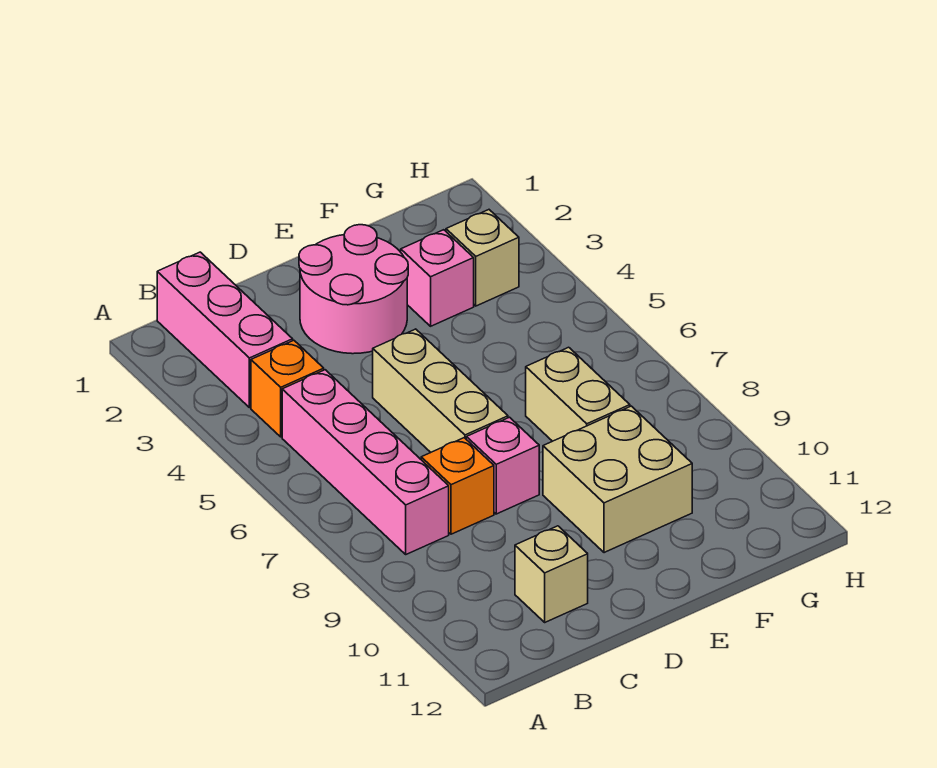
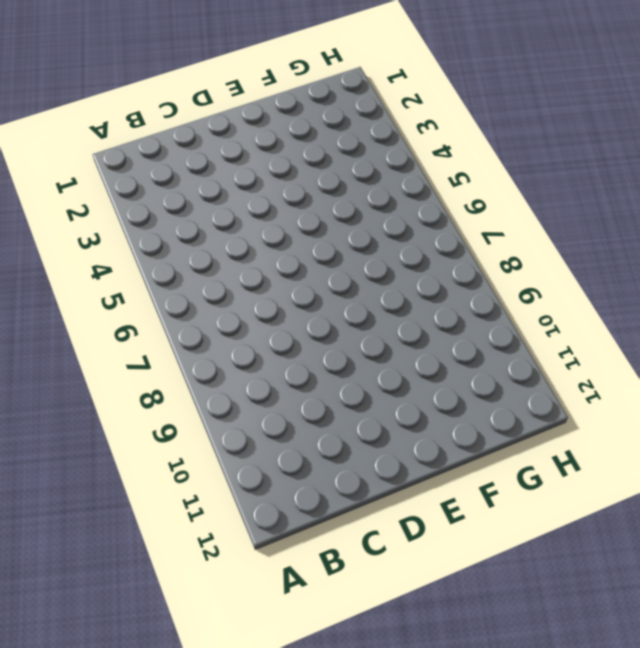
none -> pink 1x3 brick [157,252,293,408]
none -> orange 1x1 brick [251,340,324,437]
none -> pink 1x4 brick [282,370,449,554]

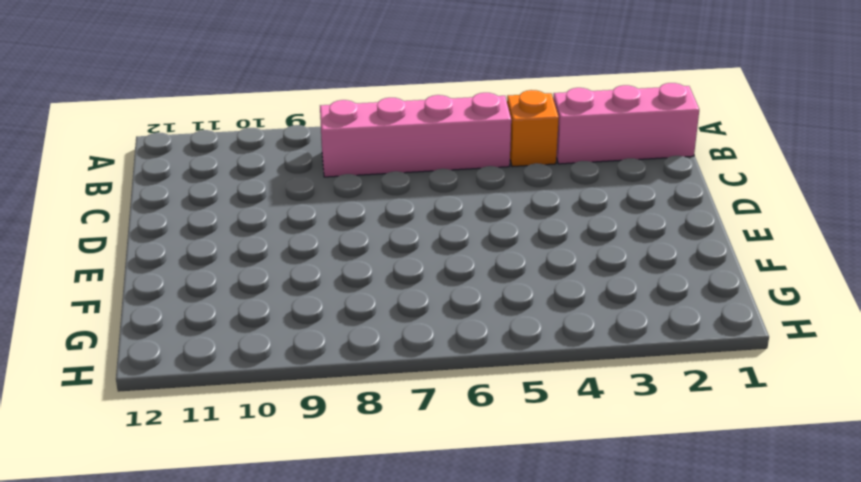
none -> orange 1x1 brick [421,438,494,534]
none -> tan 1x1 brick [515,526,588,622]
none -> pink 2x2 round brick [299,225,408,354]

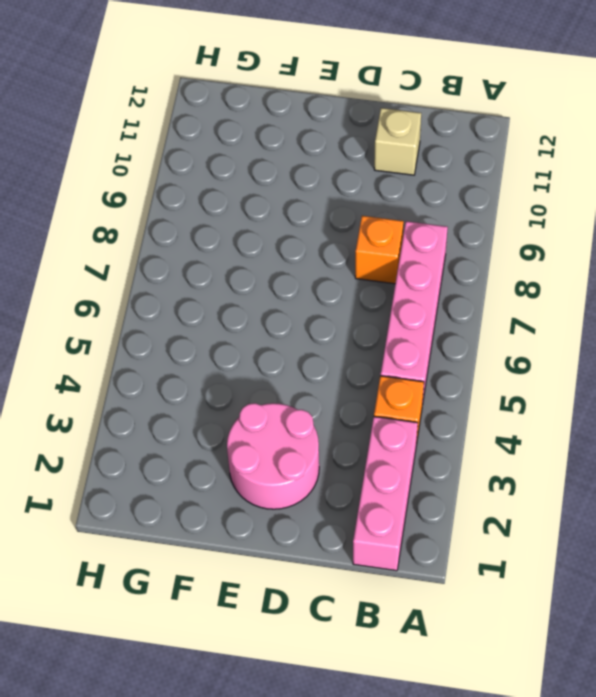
none -> tan 1x3 brick [373,329,508,452]
none -> pink 1x1 brick [466,417,539,514]
none -> tan 2x2 brick [543,406,692,553]

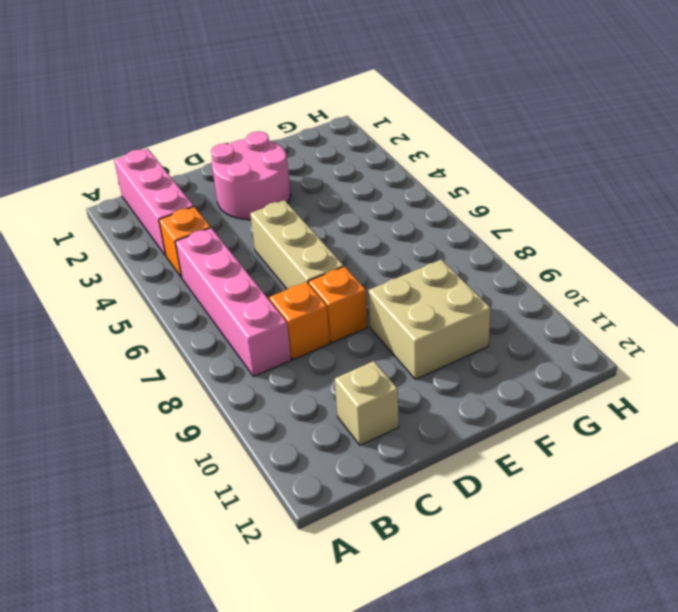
orange 1x1 brick [308,266,367,343] -> pink 1x1 brick [466,417,539,514]
none -> pink 1x1 brick [401,230,474,326]
none -> tan 1x2 brick [526,347,630,441]
none -> tan 1x1 brick [446,210,519,306]

